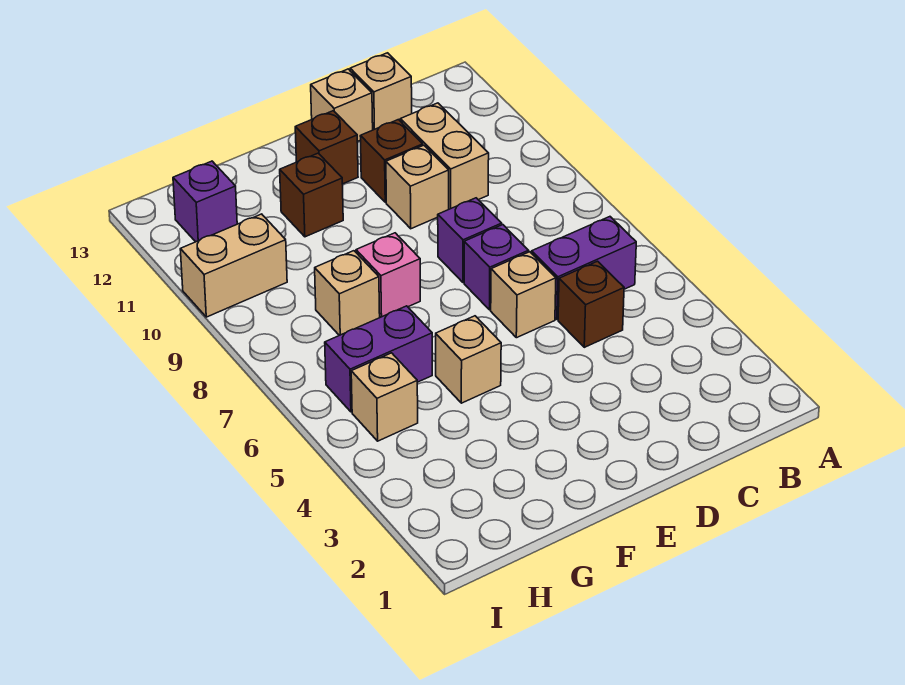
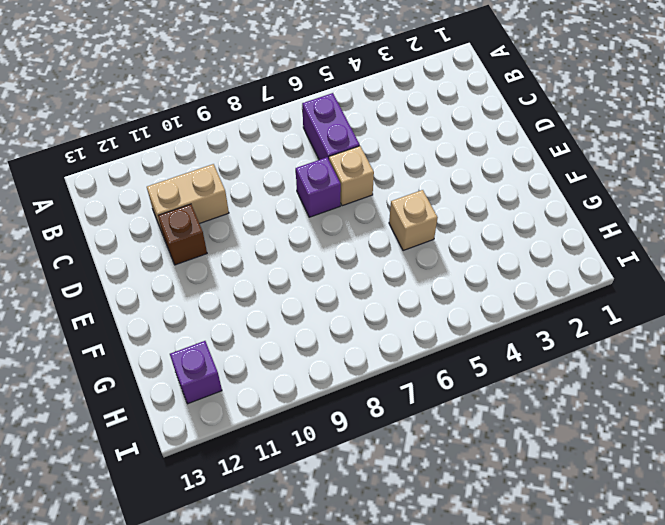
none -> brown 1x1 brick [558,261,624,347]
none -> tan 1x1 brick [350,53,412,130]
none -> purple 1x1 brick [438,198,502,282]

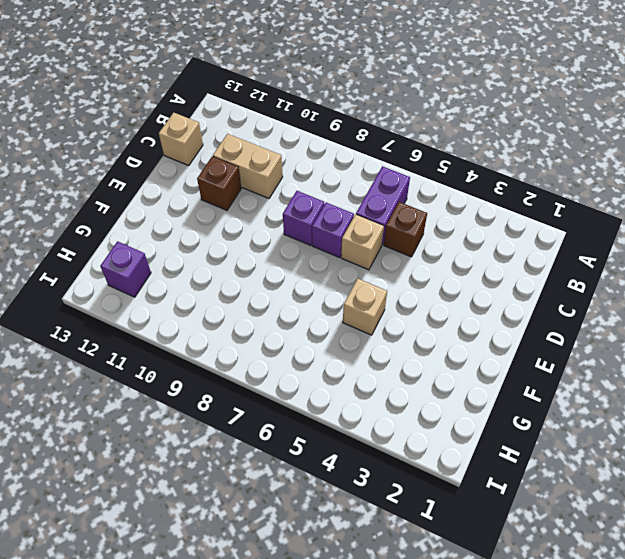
none -> tan 1x1 brick [386,145,449,229]
none -> tan 1x1 brick [311,69,373,142]
none -> brown 1x1 brick [295,111,358,184]

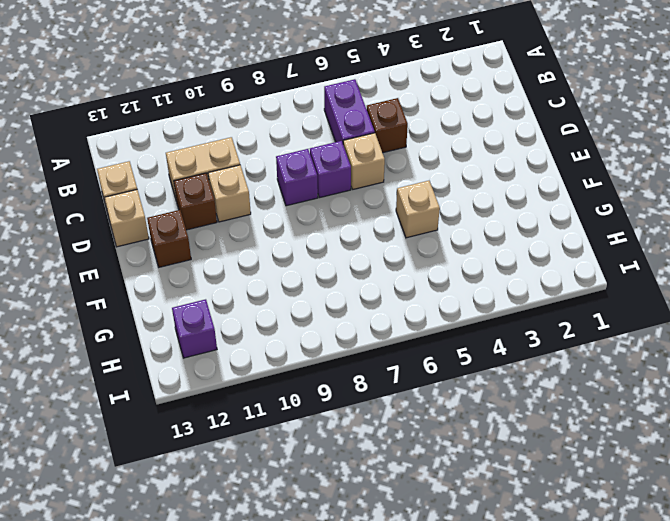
none -> pink 1x1 brick [356,233,420,317]
none -> brown 1x1 brick [280,153,343,237]
none -> purple 1x2 brick [325,306,432,412]

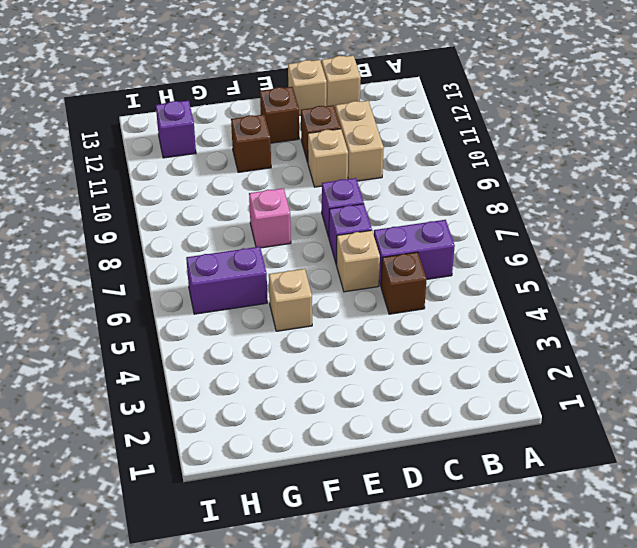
none -> tan 1x1 brick [315,251,380,335]
none -> tan 1x1 brick [351,353,418,441]
none -> tan 1x2 brick [180,214,287,317]

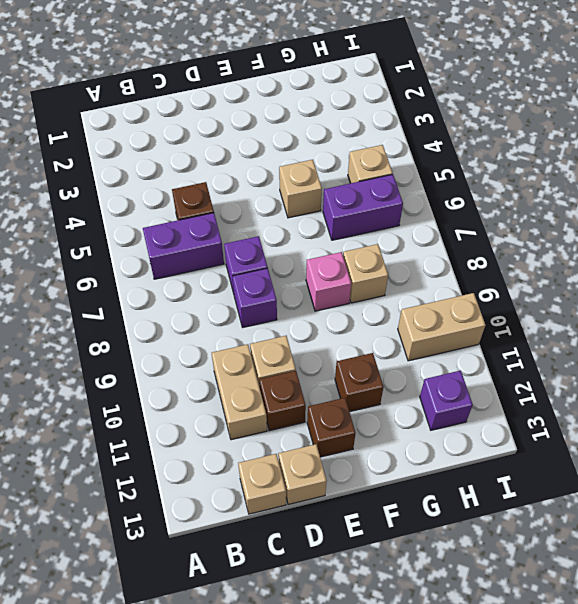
none -> tan 1x1 brick [491,252,556,338]

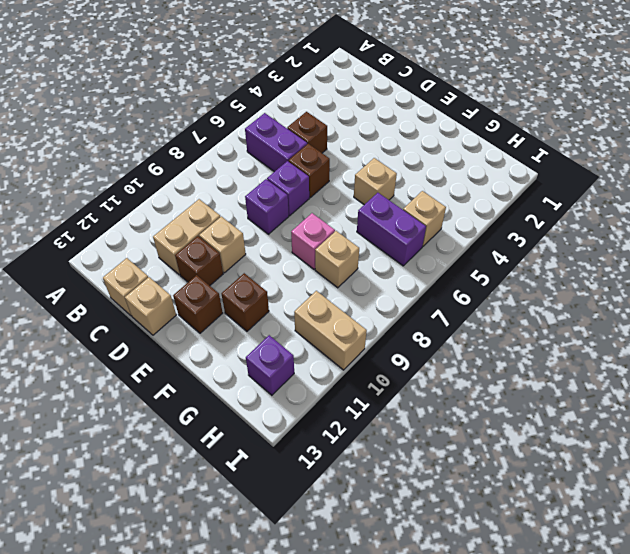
brown 1x1 brick [288,144,330,198] -> tan 1x1 brick [491,252,556,338]

